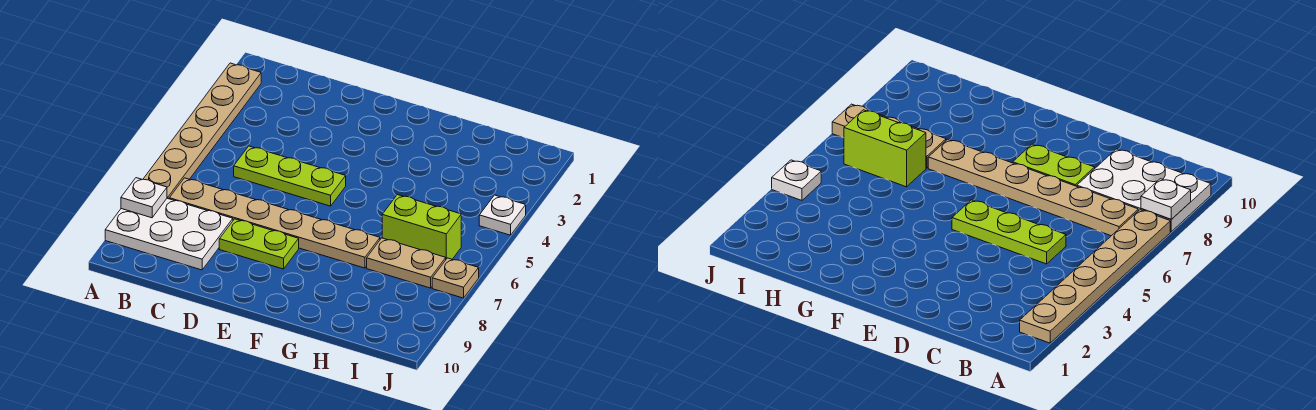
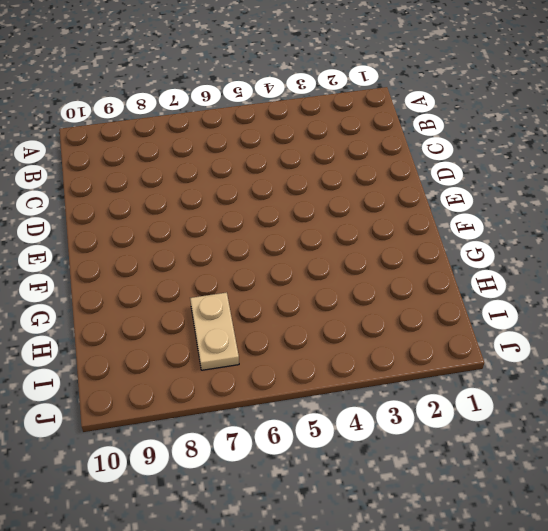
none -> tan 1x6 plate [144,63,261,199]
none -> white 2x3 plate [105,198,233,270]

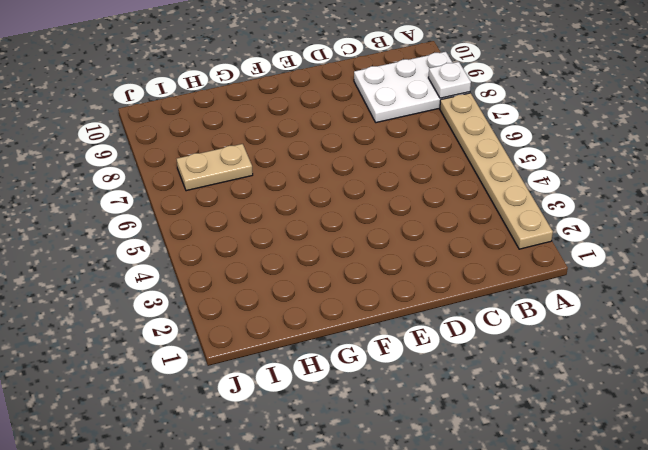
none -> tan 1x6 plate [169,178,380,268]
none -> lime 1x3 plate [234,146,346,206]

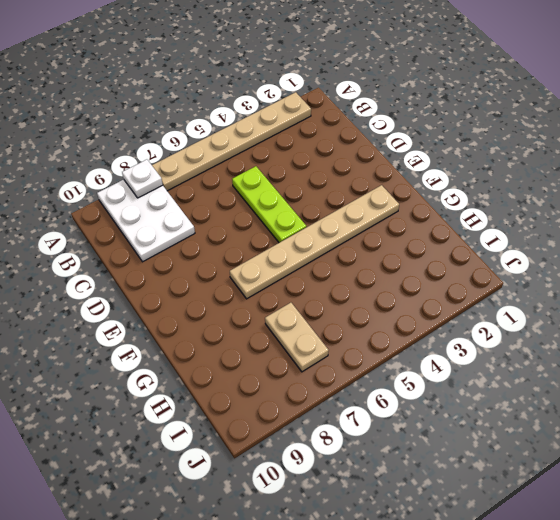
tan 1x6 plate [230,185,399,299] -> tan 1x6 plate turned to [169,178,380,268]
none -> lime 1x2 plate [219,219,299,269]
none -> lime 1x2 brick [382,195,461,259]

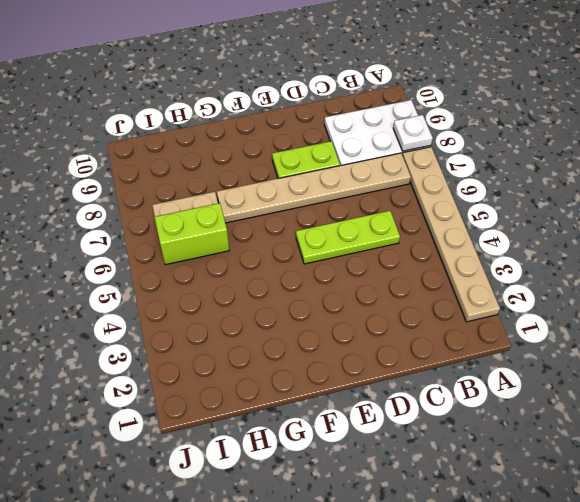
none -> white 1x1 plate [479,195,526,235]
none -> tan 1x1 plate [432,258,479,298]

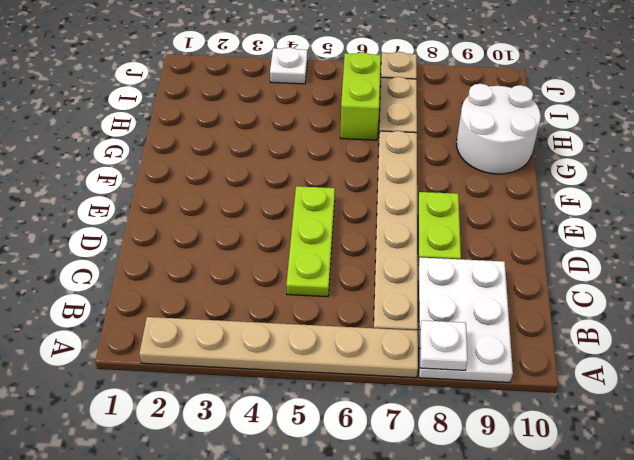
white 2x2 round brick [456,84,541,174] -> none

